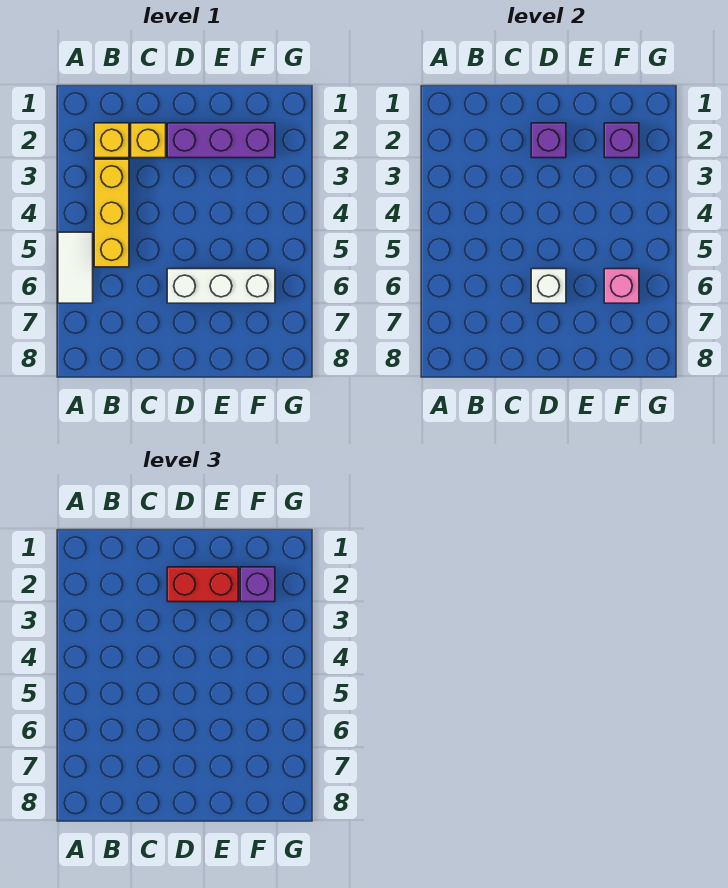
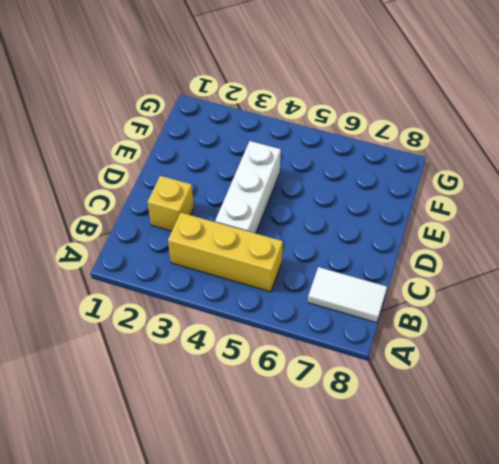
white 1x2 tile [308,267,387,323] -> white 1x2 tile moved to [58,232,93,303]
white 1x3 brick [215,141,281,233] -> white 1x3 brick moved to [167,269,275,303]
none -> yellow 1x1 brick [94,123,129,158]
none -> purple 1x3 brick [167,123,275,158]
none -> purple 1x1 brick [531,123,566,158]

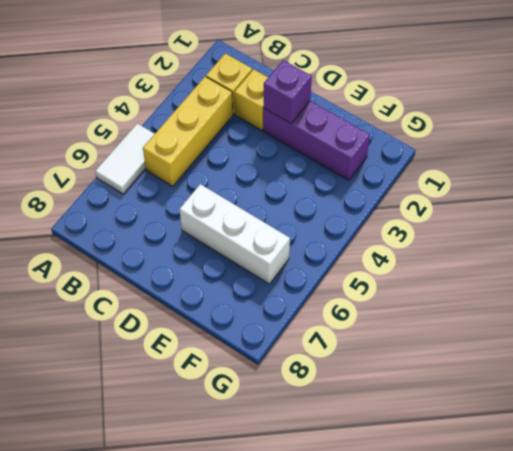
none -> white 1x1 brick [531,269,566,303]
none -> purple 1x1 brick [604,123,639,158]
none -> pink 1x1 brick [604,269,639,303]

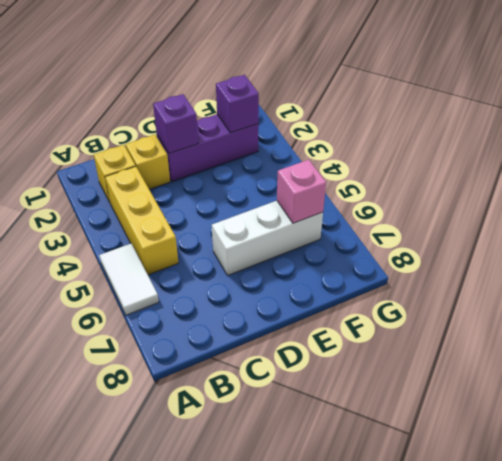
none -> white 1x1 brick [531,269,566,303]
none -> red 1x2 brick [167,567,238,602]
none -> purple 1x1 brick [240,567,275,602]

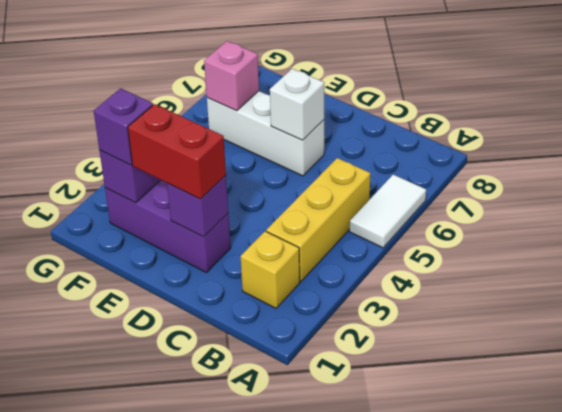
none -> yellow 1x1 brick [131,123,166,158]

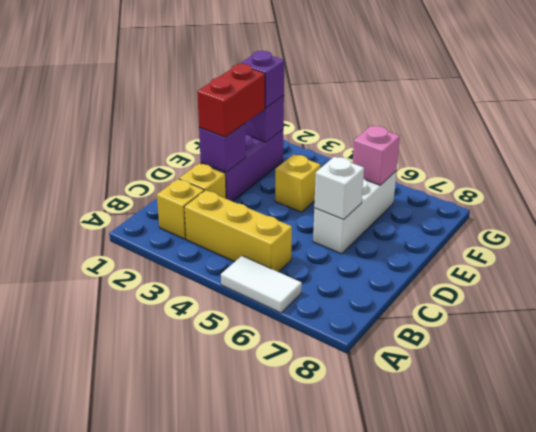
yellow 1x1 brick [275,154,320,212] -> none

